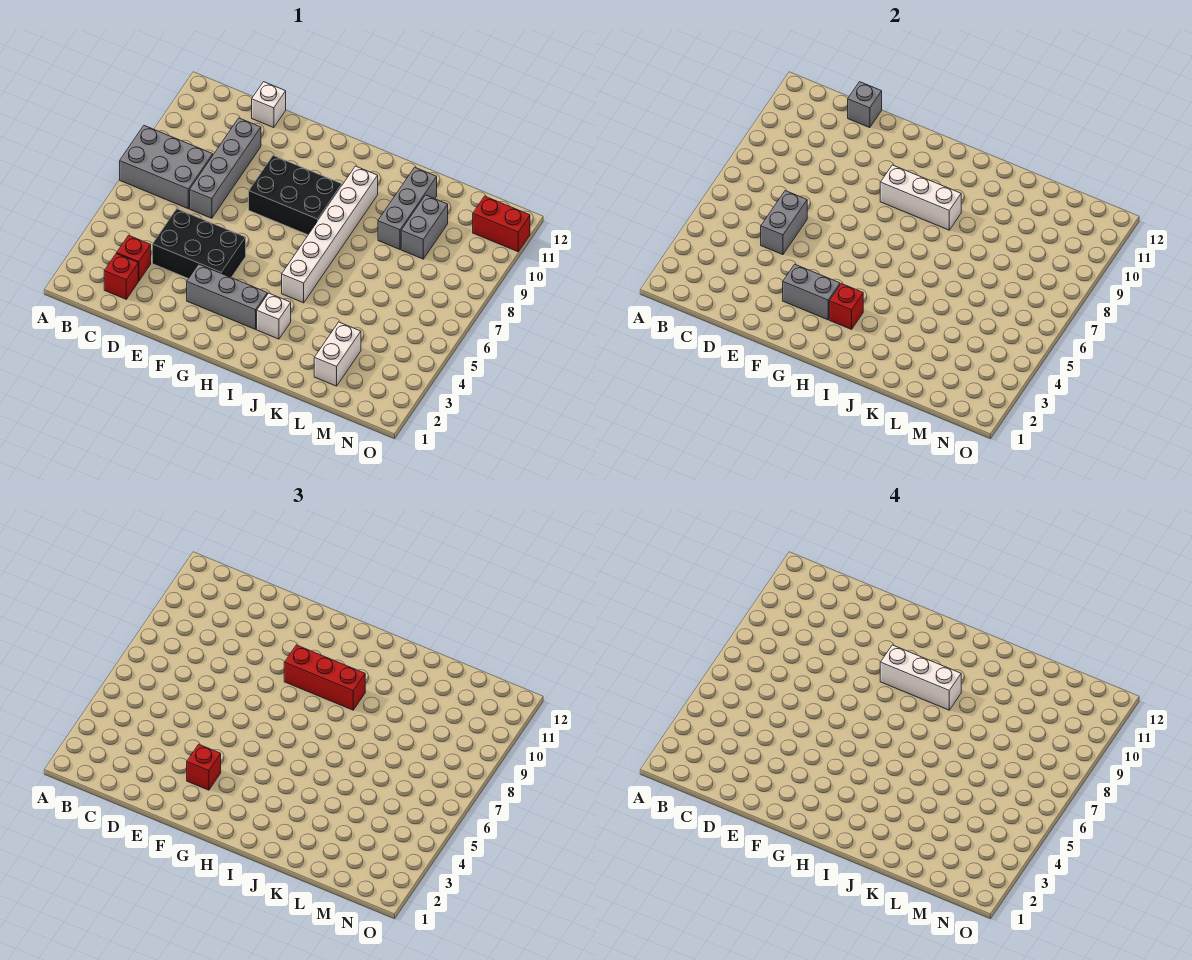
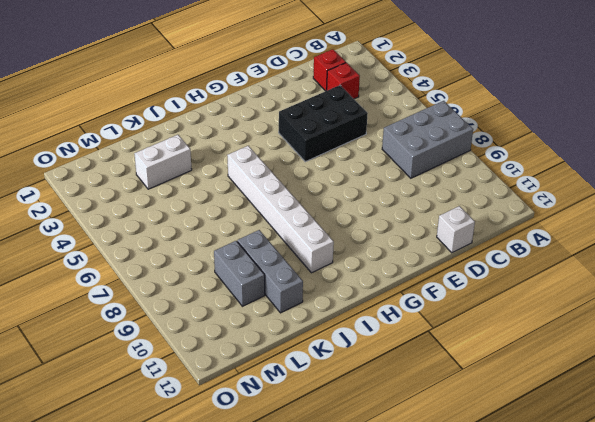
white 1x2 brick [135,135,192,189] -> white 1x2 brick turned to [314,322,361,386]
none -> grey 1x4 brick [190,118,261,218]
none -> grey 1x3 brick [187,264,267,329]
none -> black 2x3 brick [249,156,342,235]

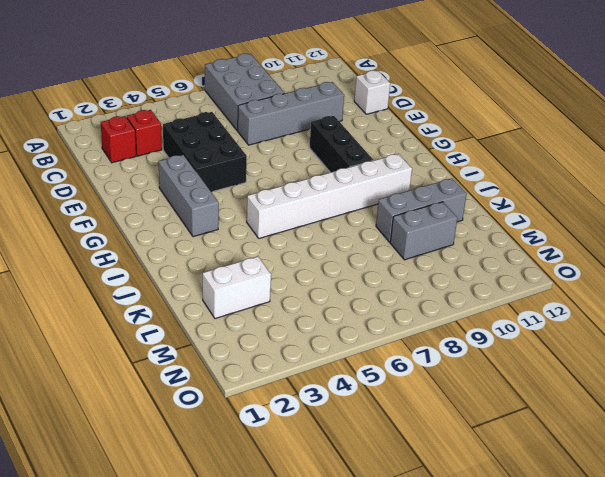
black 1x3 brick [309,116,373,173] -> black 2x3 brick [249,156,342,235]
none -> white 1x1 brick [257,293,291,339]
none -> red 1x2 brick [473,196,530,252]
none -> grey 1x2 brick [761,191,807,255]

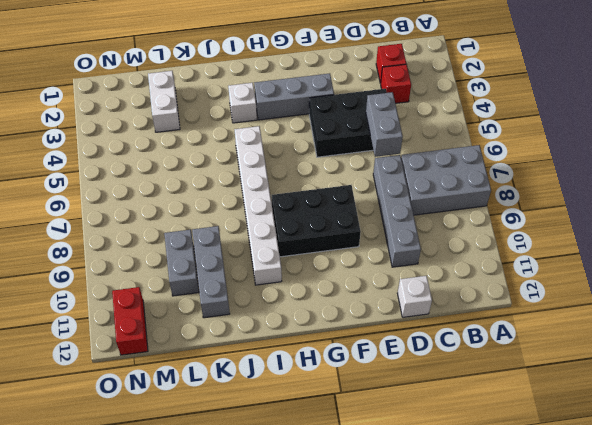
red 1x2 brick [112,287,148,355] -> red 1x2 brick turned to [473,196,530,252]
none -> grey 1x1 brick [848,82,882,128]
none -> grey 1x2 brick [783,264,840,320]
none -> white 1x3 brick [880,165,961,230]

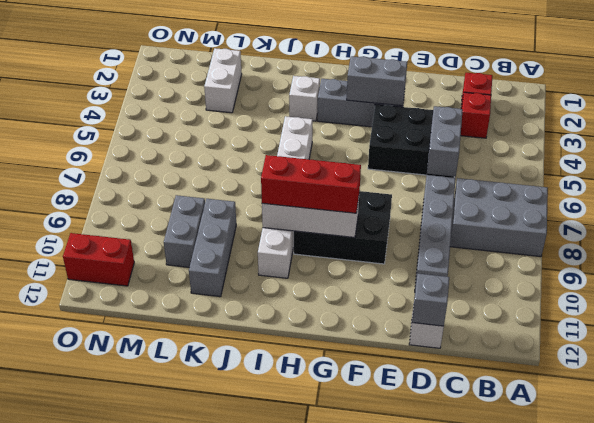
none -> red 1x1 brick [829,284,863,329]
none -> red 1x1 brick [187,744,221,790]
none -> white 1x3 brick [880,645,961,710]

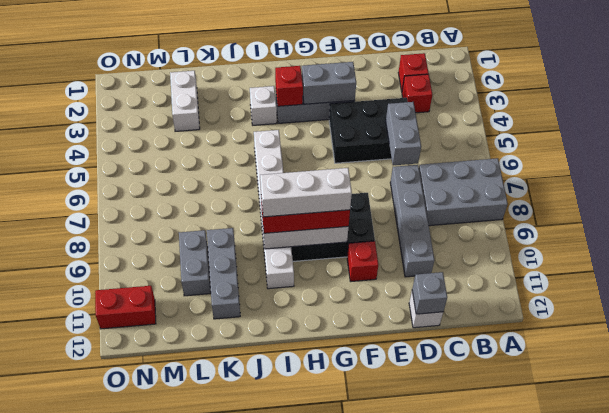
red 1x1 brick [347,241,378,281] -> red 1x1 brick moved to [187,744,221,790]

